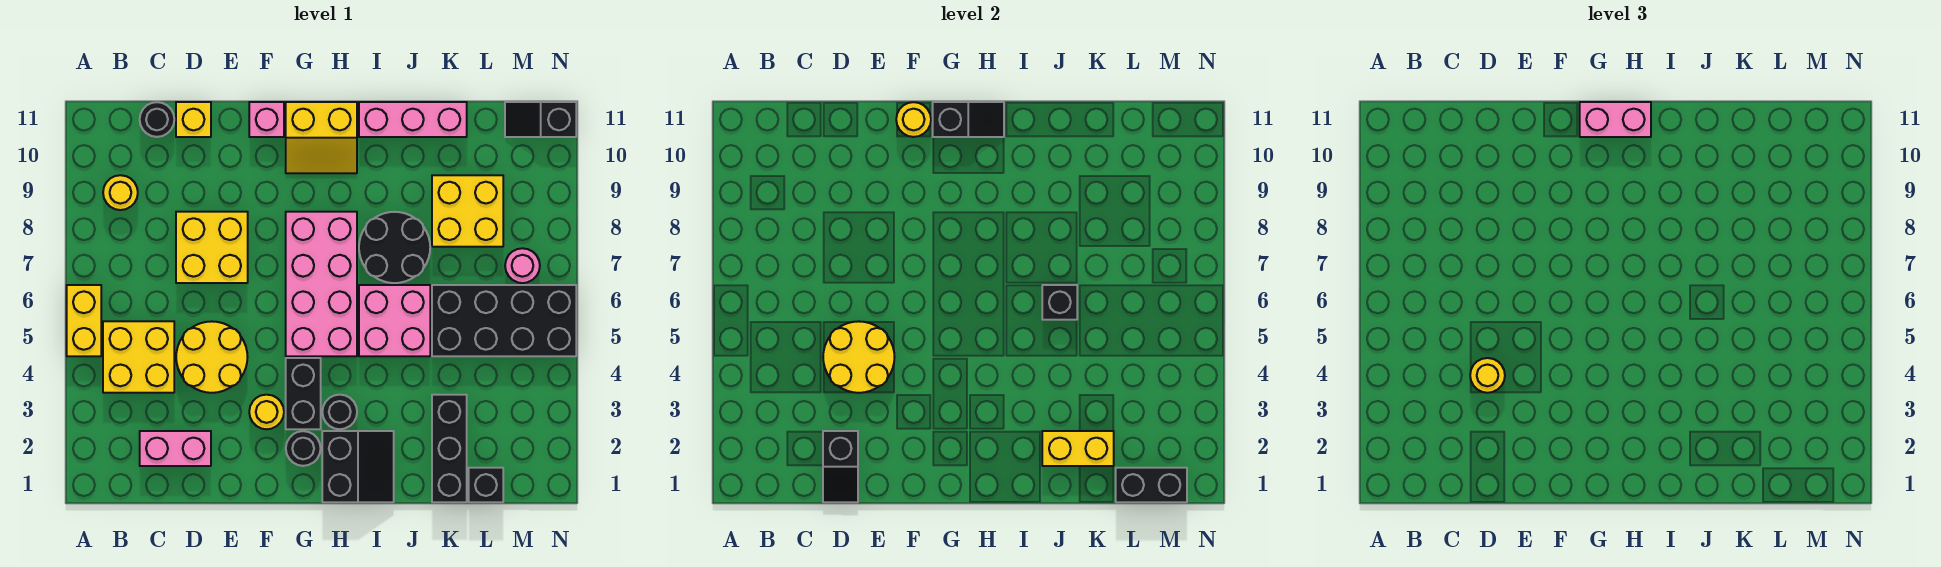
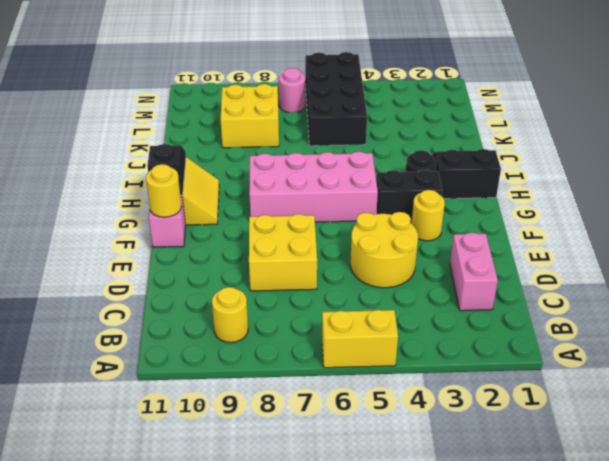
none -> yellow 2x2 brick [103,321,174,393]
none -> black 1x1 round brick [140,102,174,137]
none -> yellow 1x1 brick [176,102,211,137]
none -> black 1x1 round brick [286,431,321,466]

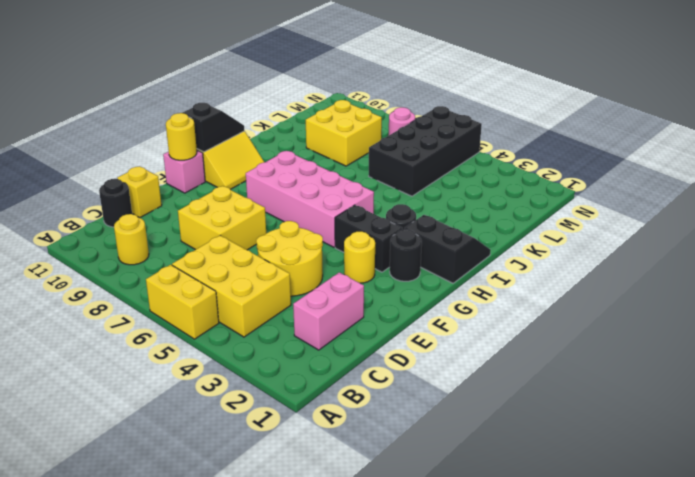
yellow 2x3 brick [172,235,291,337] -> yellow 2x2 brick [103,321,174,393]
none -> pink 2x2 brick [359,285,430,356]
none -> black 2x2 round brick [359,212,430,283]
none -> pink 1x3 brick [359,102,467,137]
none -> black 1x3 brick [432,395,467,502]

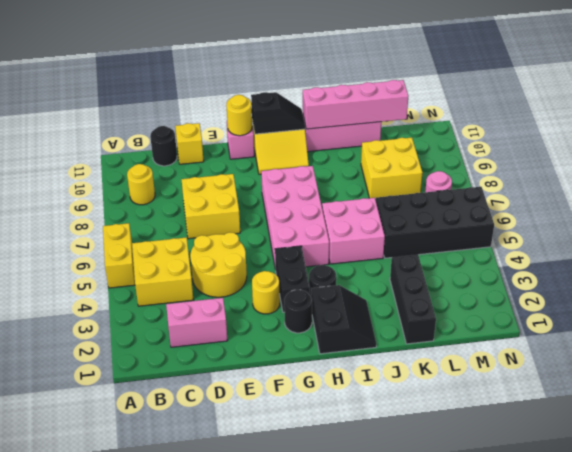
pink 1x4 brick [303,80,408,129] -> none
none -> black 2x2 round brick [359,212,430,283]
none -> black 1x1 brick [469,468,503,502]
none -> black 1x2 slope [505,102,576,137]
none -> black 1x2 slope [823,431,858,502]

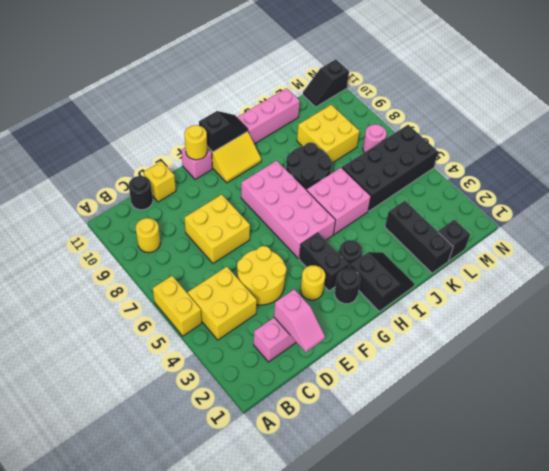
pink 1x2 slope [274,289,325,352] -> black 1x2 slope [823,431,858,502]
none -> yellow 2x2 round brick [823,321,894,393]
none -> yellow 1x2 brick [1042,431,1114,466]
none -> black 1x1 brick [1042,285,1077,320]
none -> black 1x2 brick [1116,468,1187,502]

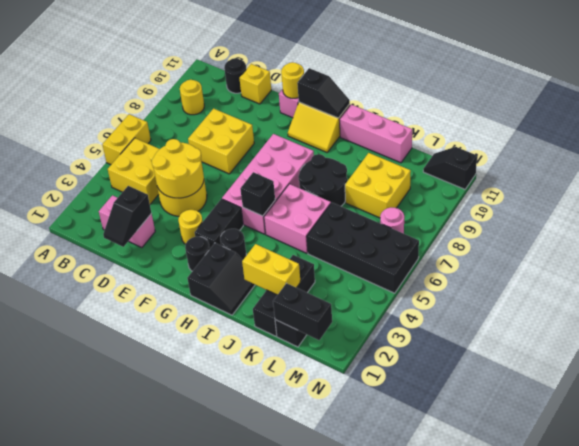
black 1x1 brick [240,172,275,216] -> black 1x1 brick moved to [1042,285,1077,320]
none -> yellow 1x1 round brick [1470,358,1505,393]
none -> pink 1x2 brick [1580,102,1651,137]

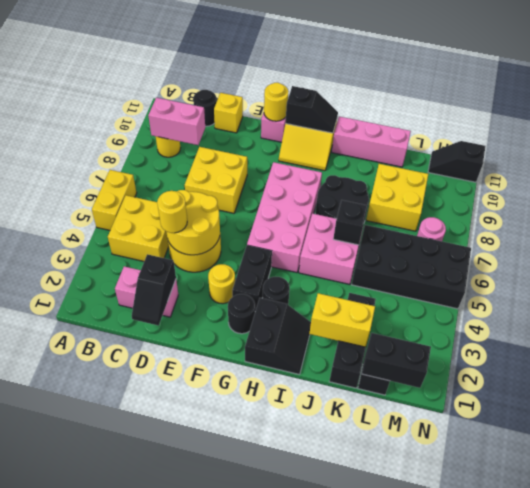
pink 1x2 brick [148,98,205,145] -> pink 1x2 brick moved to [1580,102,1651,137]

